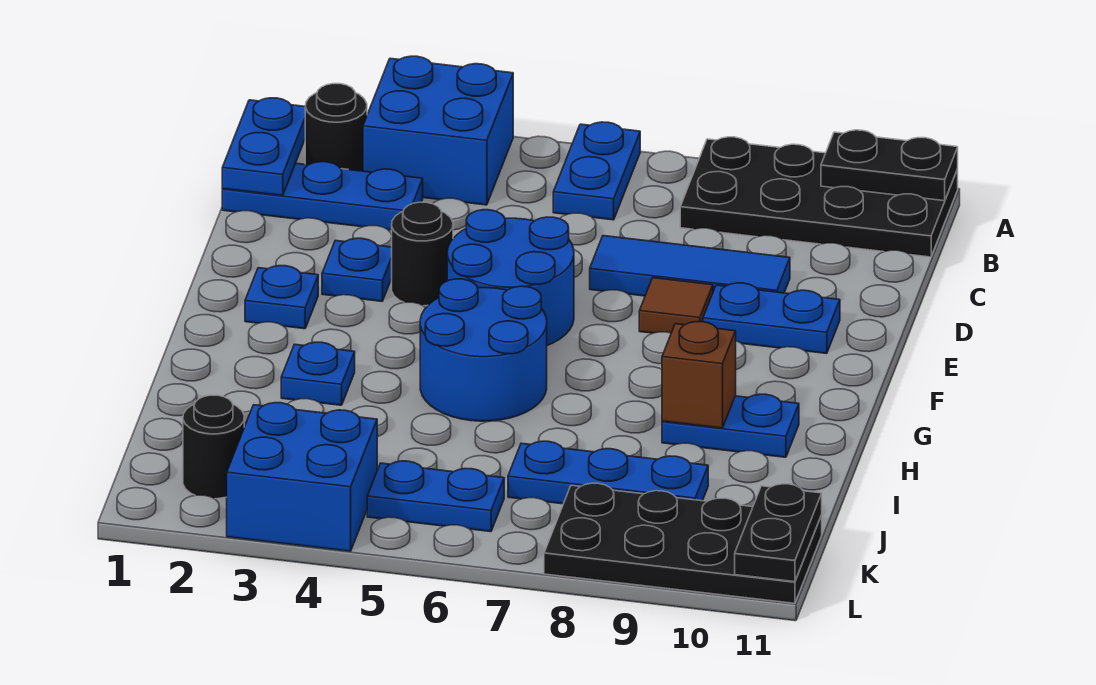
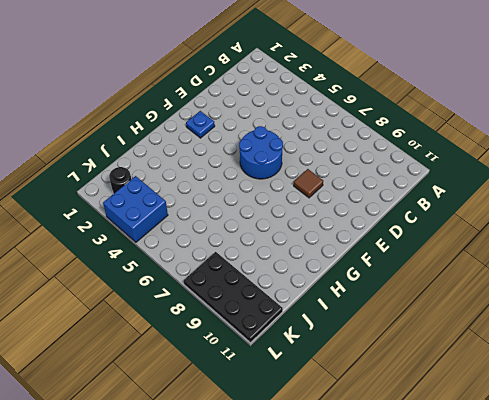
none -> blue 2x2 brick [363,56,513,205]
none -> blue 1x2 plate [553,122,640,220]
none -> black 2x4 plate [680,137,958,257]

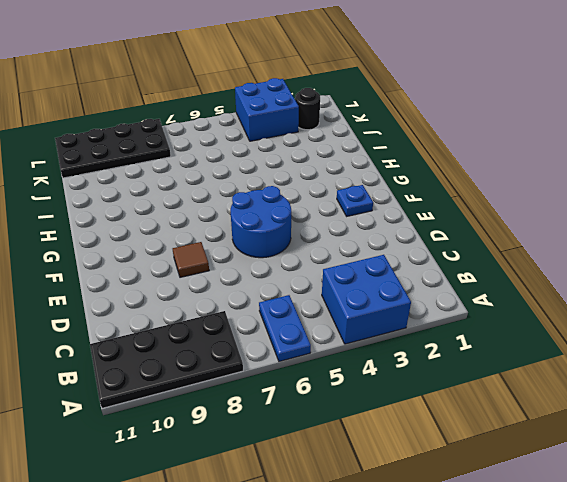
none -> black 1x1 round brick [305,84,367,171]
none -> blue 1x3 plate [222,162,423,230]
none -> blue 1x3 tile [590,236,790,296]

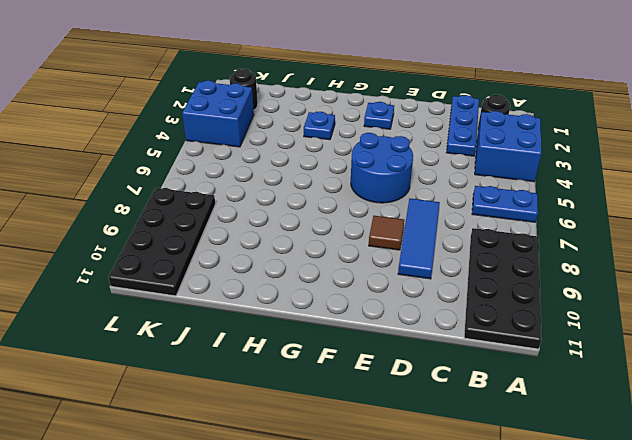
none -> blue 1x1 plate [322,238,392,301]
none -> black 1x1 round brick [392,202,453,306]
none -> blue 1x2 plate [703,283,840,354]

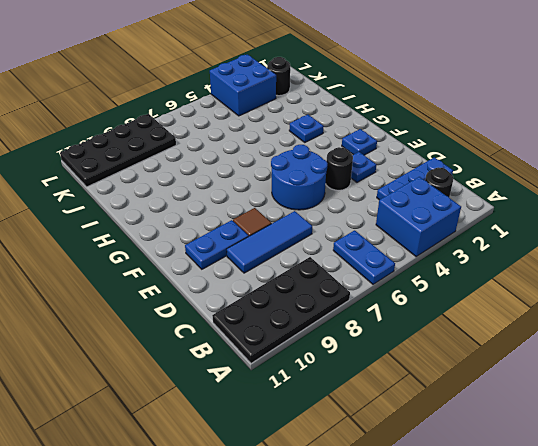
none -> blue 2x2 round brick [420,279,547,421]
none -> blue 1x2 plate [662,394,799,457]
none -> blue 1x3 plate [508,441,708,504]

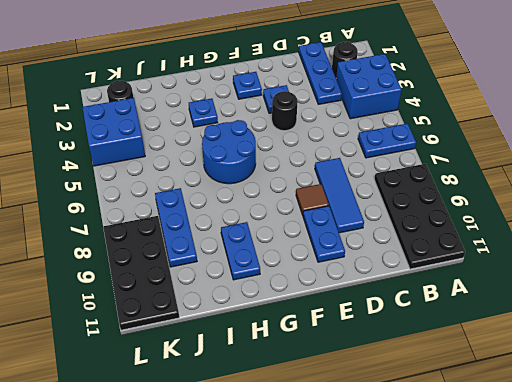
none -> blue 2x2 round brick [447,210,574,345]
none -> blue 1x2 plate [367,461,504,532]
none -> black 1x2 plate [821,130,958,201]

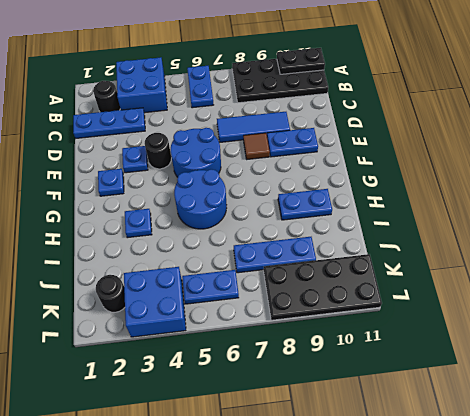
none -> blue 1x2 plate [222,98,305,196]
none -> brown 1x1 brick [662,322,736,428]
none -> black 1x2 plate [735,484,822,582]

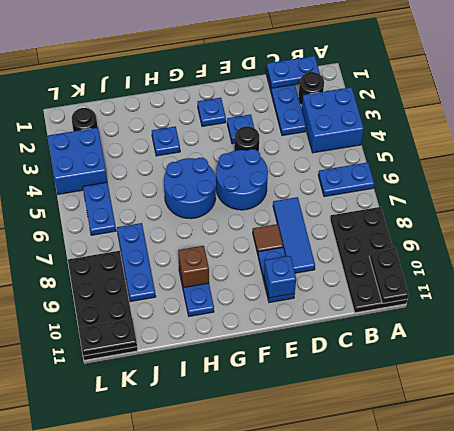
blue 1x1 brick [264,256,296,298] -> none

